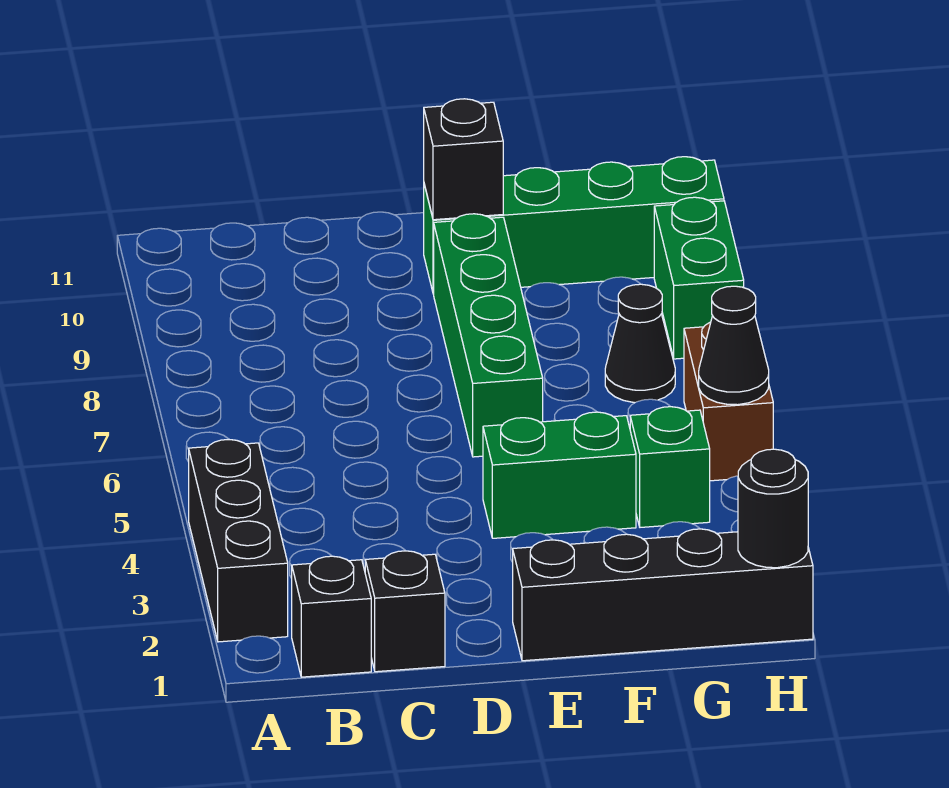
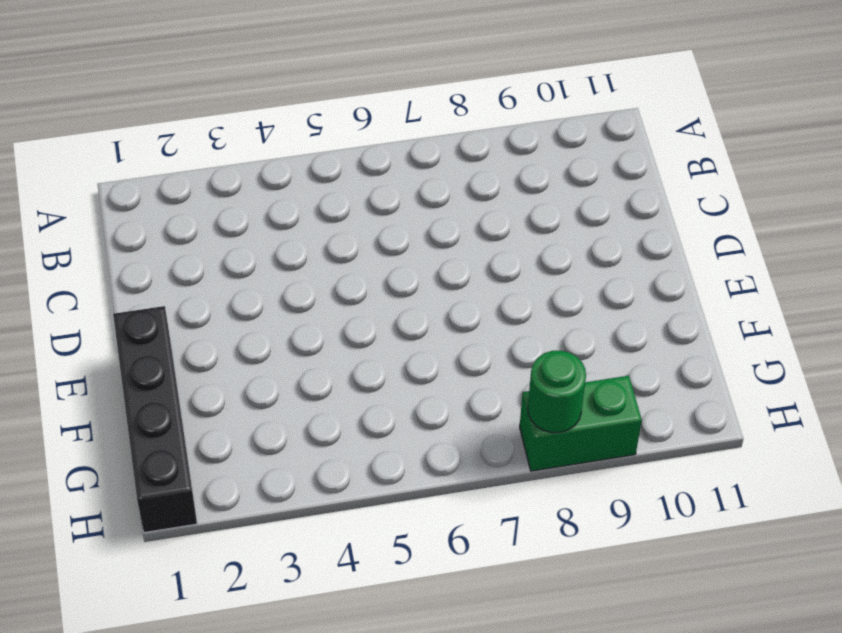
green 1x1 round brick [528,351,586,433] -> none
none -> black 1x3 brick [189,440,288,642]
none -> black 1x1 brick [292,556,371,677]
none -> black 1x1 brick [365,551,445,672]

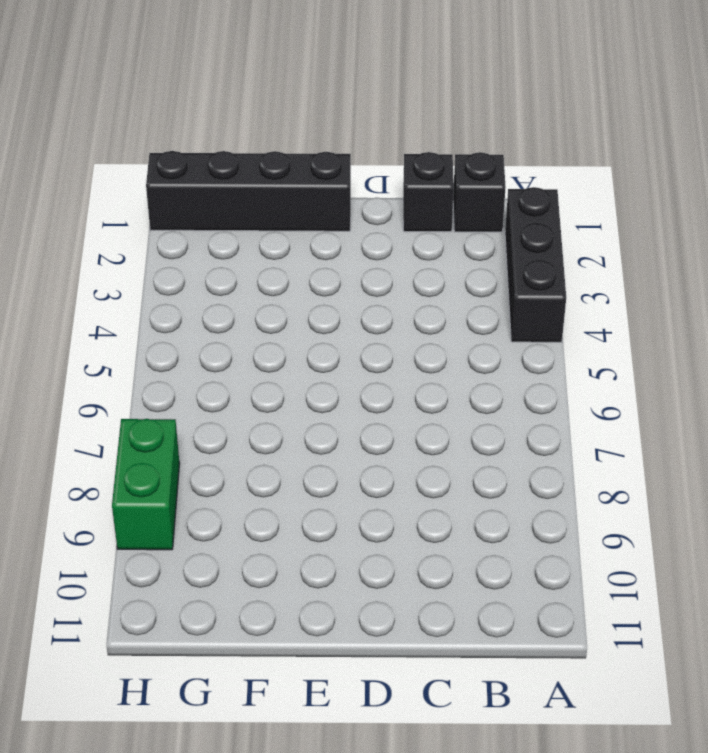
none -> green 1x2 brick [483,412,636,538]
none -> green 1x4 brick [434,214,543,457]
none -> green 1x4 brick [424,157,724,294]

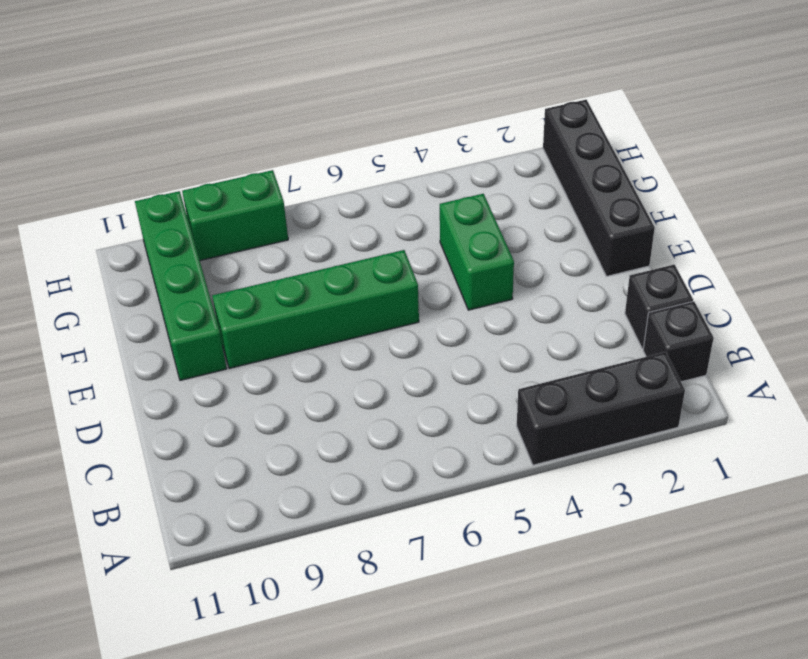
none -> green 1x1 brick [630,407,710,527]
none -> black 1x1 cone [605,284,675,403]
none -> brown 1x2 brick [684,322,773,481]

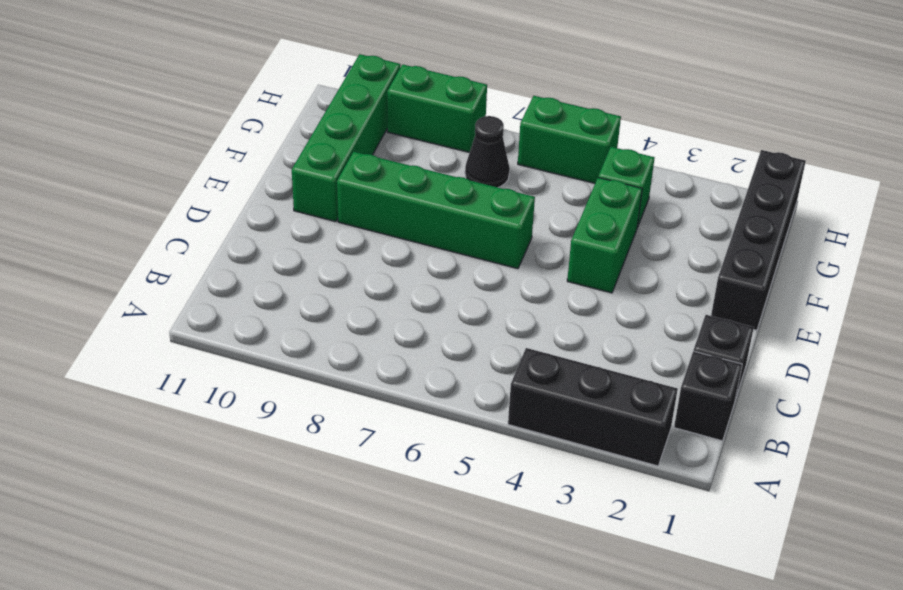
green 1x2 brick [518,96,621,183] -> brown 1x2 brick [684,322,773,481]
none -> black 1x1 brick [424,99,503,220]
none -> black 1x1 round brick [738,449,808,568]
none -> black 1x1 cone [699,286,769,405]

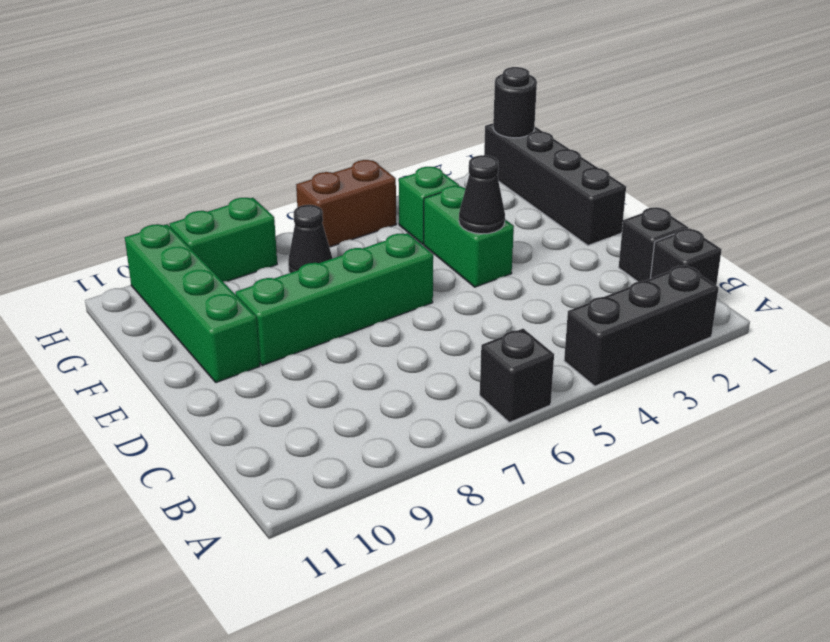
black 1x1 brick [480,329,554,422] -> black 1x1 brick moved to [424,99,503,220]
black 1x1 cone [459,155,505,234] -> black 1x1 cone moved to [699,286,769,405]

